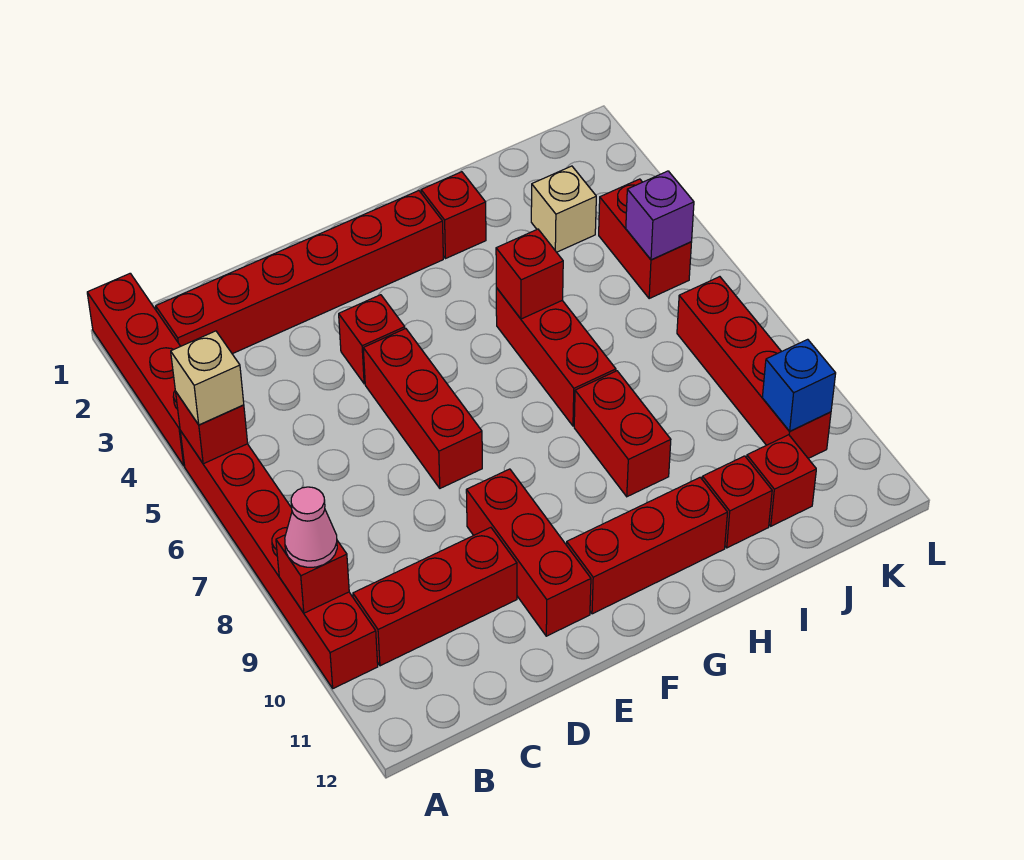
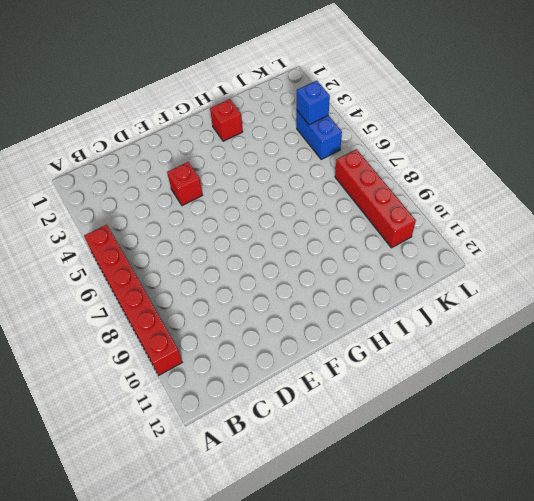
blue 1x2 brick [297,111,342,159] -> red 1x2 brick [599,179,692,298]
blue 1x1 brick [297,81,330,125] -> blue 1x1 brick moved to [762,339,836,431]
none -> red 1x4 brick [87,273,185,466]
none -> red 1x6 brick [156,191,443,354]
none -> red 1x3 brick [353,528,517,666]

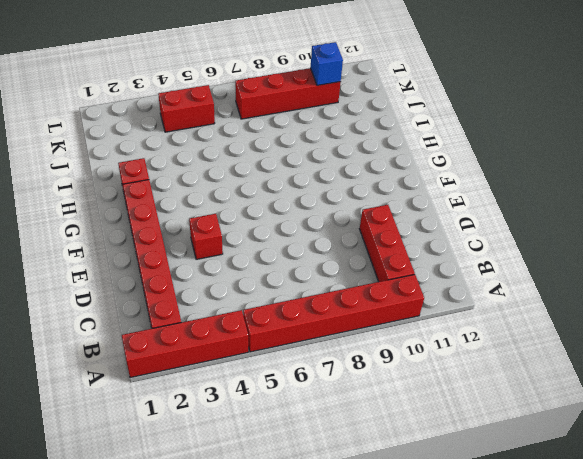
none -> red 1x3 brick [363,329,482,488]
none -> red 1x3 brick [466,469,591,636]
none -> red 1x3 brick [567,477,728,614]

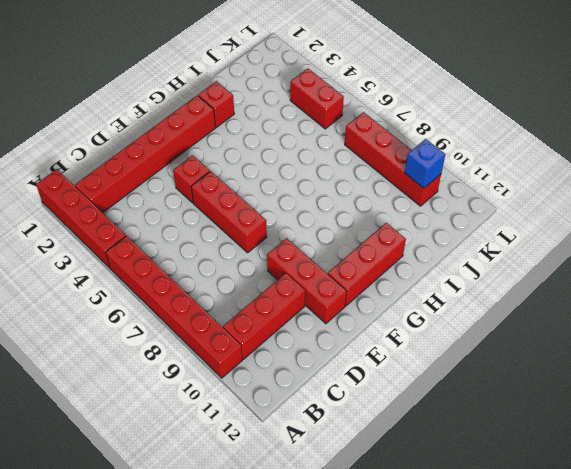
none -> red 1x3 brick [496,288,616,426]
none -> red 1x2 brick [574,371,671,497]
none -> red 1x1 brick [702,456,772,548]

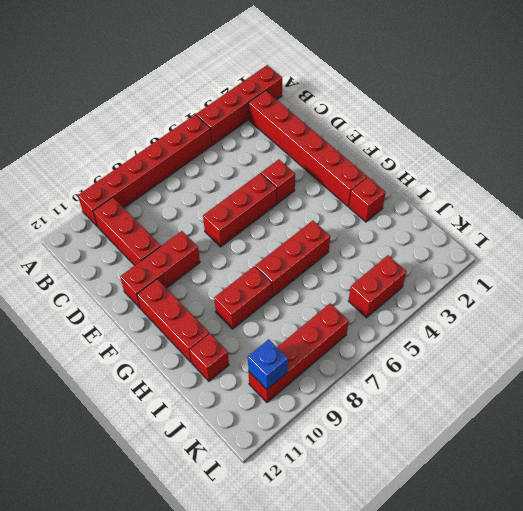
none -> tan 1x1 brick [531,166,596,252]
none -> red 1x1 brick [747,435,816,526]
none -> red 1x1 brick [176,392,248,464]

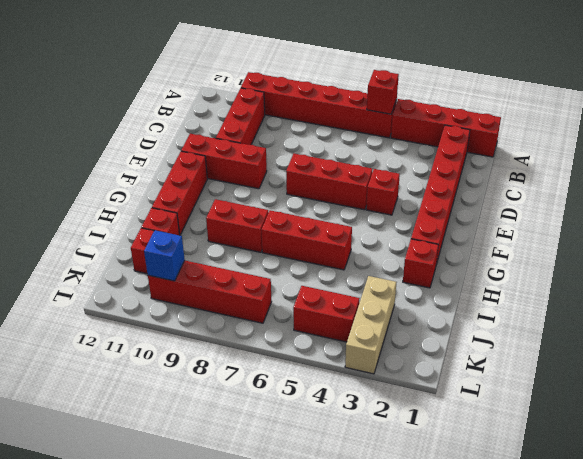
tan 1x3 brick [345,276,396,374] -> tan 1x1 brick [531,166,596,252]
none -> red 1x1 brick [276,535,349,613]
none -> red 1x1 brick [496,229,563,319]
none -> purple 1x1 brick [626,171,694,260]

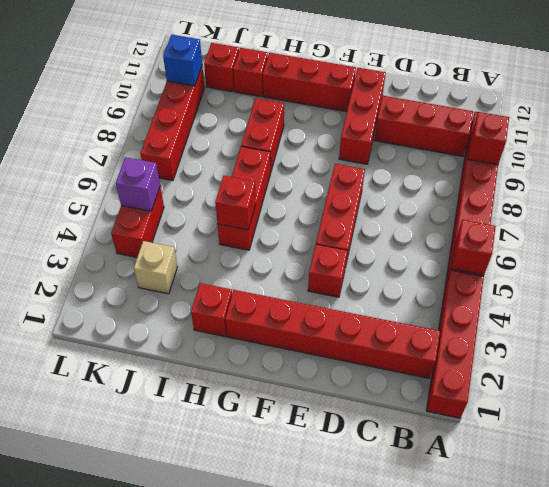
none -> tan 1x1 brick [171,331,244,425]
none -> pink 1x1 cone [285,487,337,567]

